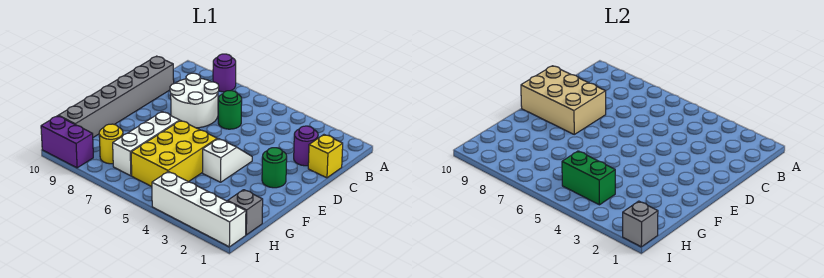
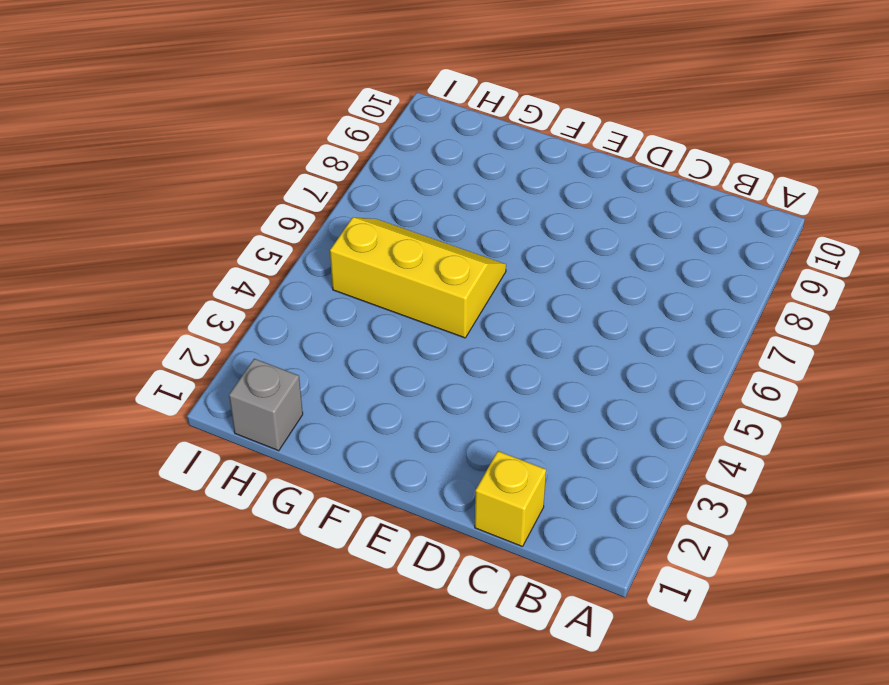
yellow 2x3 slope [330,218,506,338] -> yellow 2x3 brick [131,121,217,187]
none -> purple 1x1 round brick [213,54,236,92]
none -> purple 1x1 round brick [294,126,318,166]
none -> green 1x1 round brick [218,90,242,129]

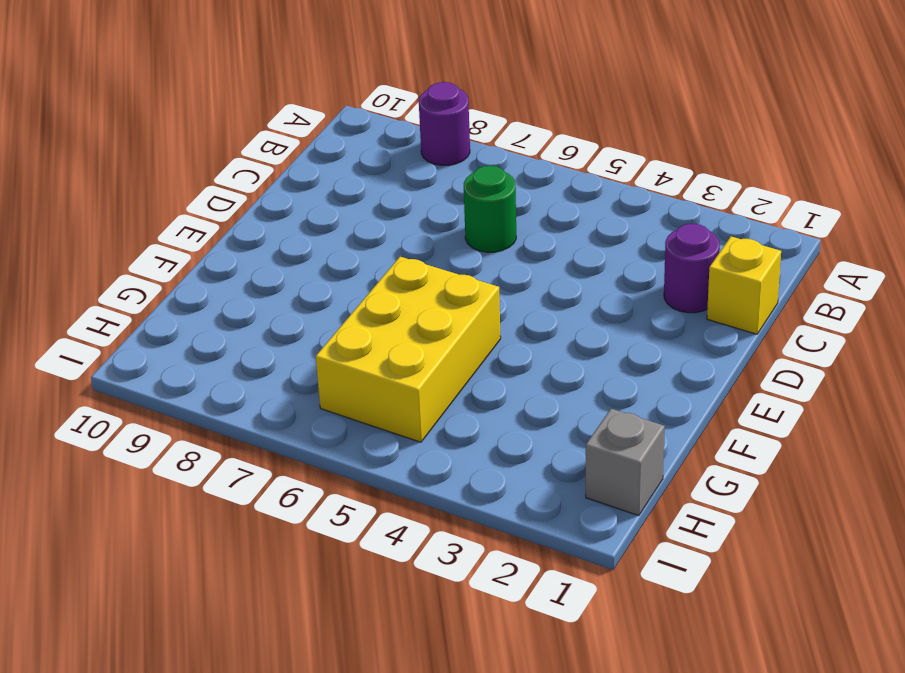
none -> white 2x2 round brick [170,73,219,128]
none -> grey 1x6 brick [58,56,174,137]
none -> green 1x1 round brick [262,148,287,188]

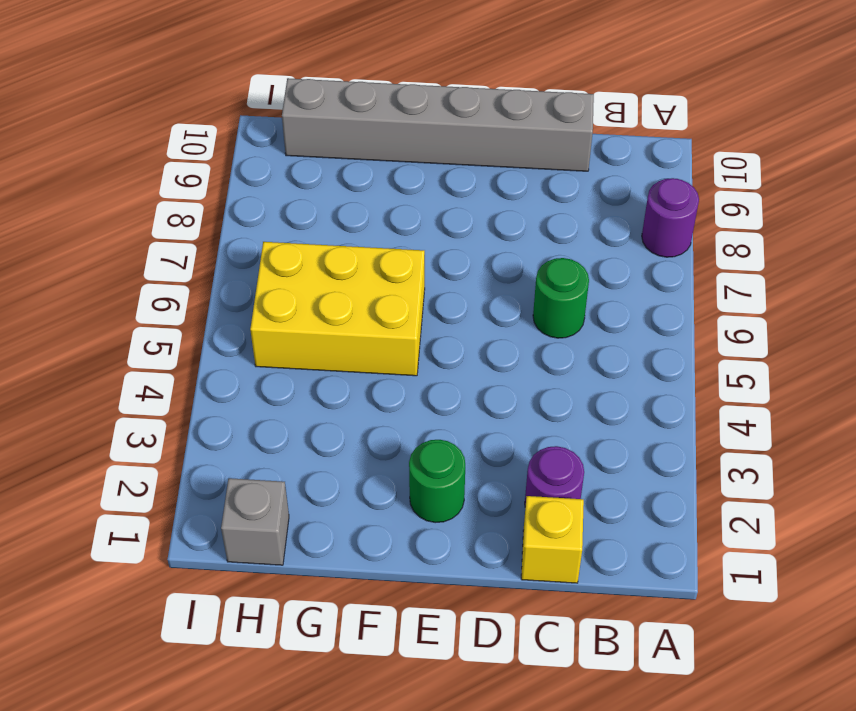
none -> white 2x2 round brick [170,73,219,128]
none -> white 1x2 slope [203,139,252,182]
none -> white 1x3 brick [113,112,180,176]

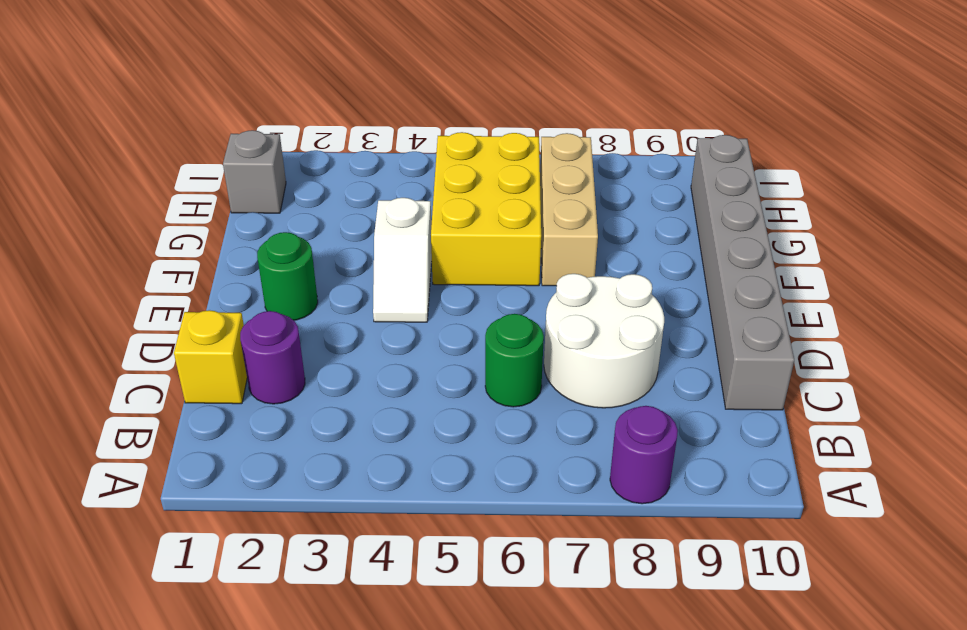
tan 1x3 brick [540,133,598,286] -> white 1x3 brick [113,112,180,176]
none -> yellow 1x1 round brick [99,124,123,164]
none -> white 1x4 brick [152,172,246,247]
none -> purple 1x2 brick [41,116,93,168]

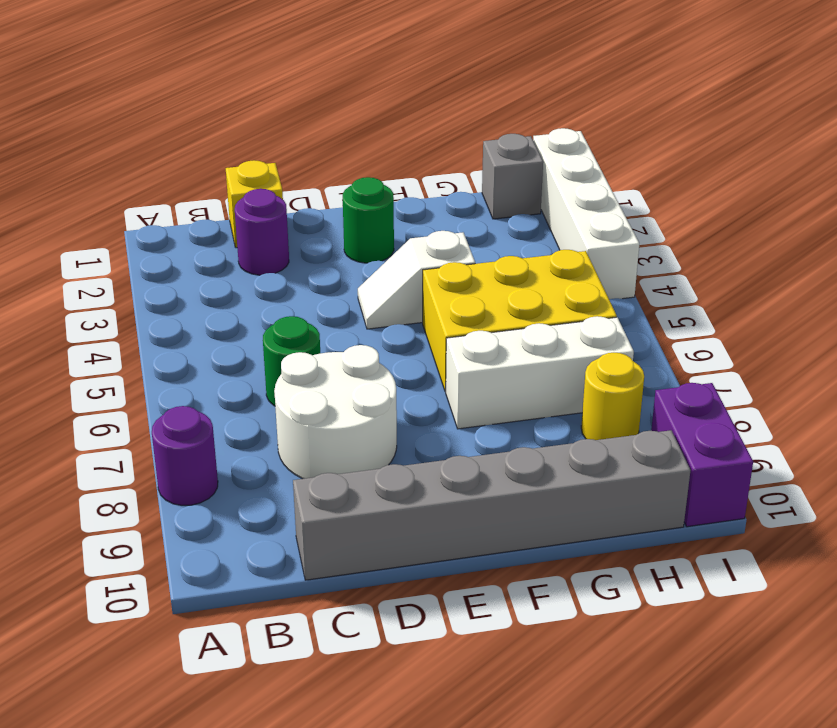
none -> tan 2x3 brick [521,66,606,134]
none -> green 1x2 brick [562,151,615,205]
none -> grey 1x1 brick [623,201,658,247]

